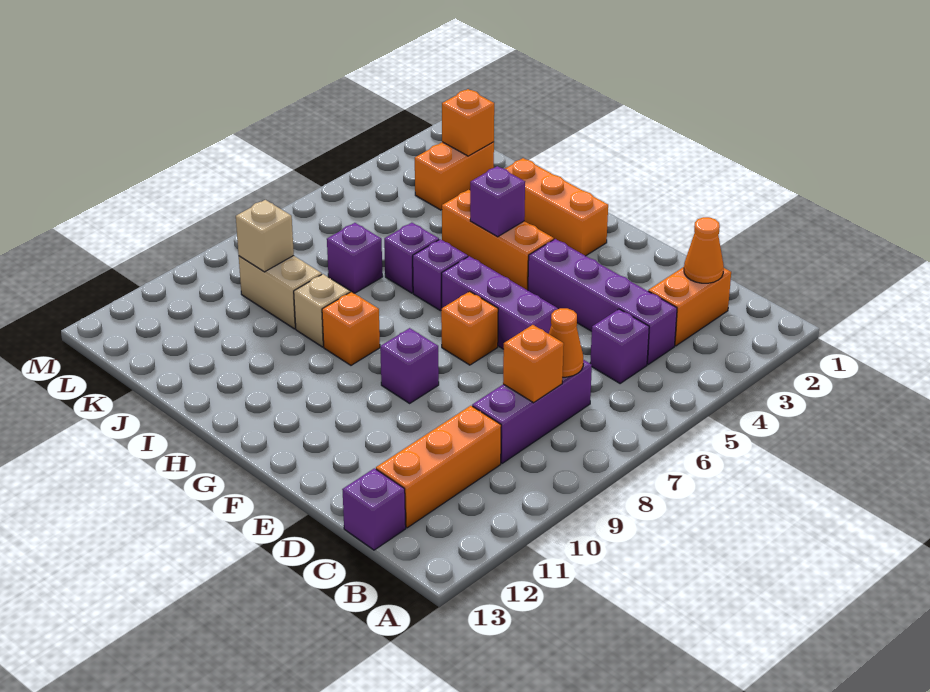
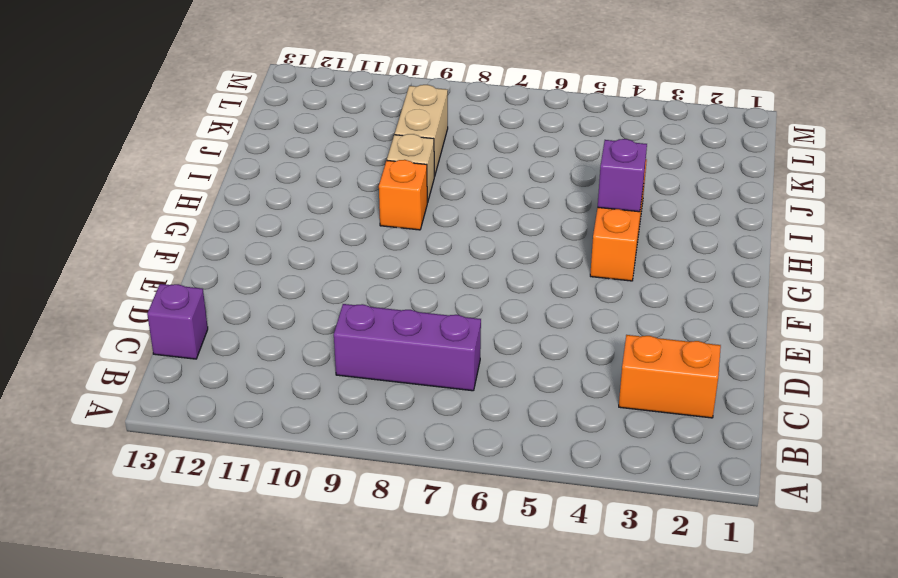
none -> purple 1x4 brick [528,239,677,364]
none -> purple 1x1 brick [590,309,649,383]
none -> orange 1x3 brick [376,406,501,528]

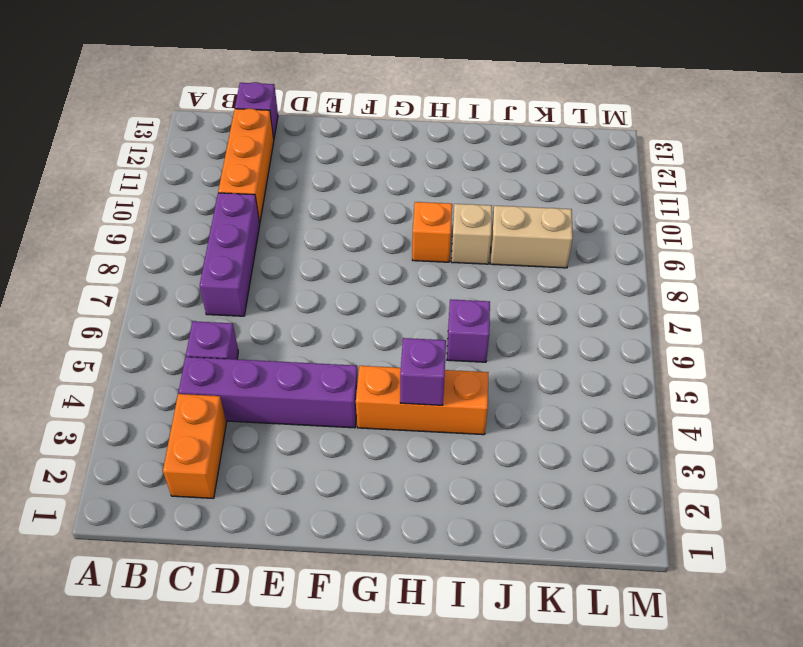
none -> purple 1x3 brick [442,256,558,349]
none -> orange 1x1 brick [441,291,498,365]
none -> purple 1x1 brick [380,328,439,403]

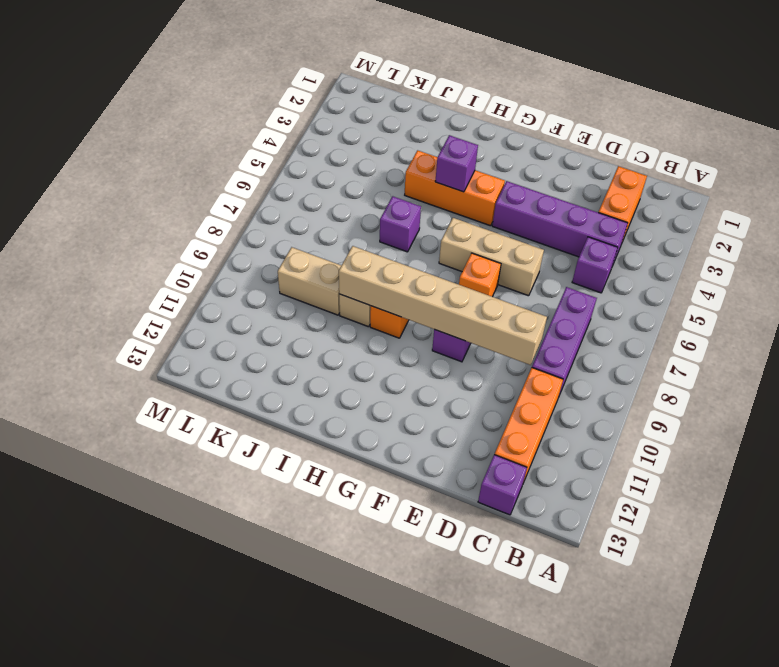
tan 1x6 brick [339,246,547,365] -> none
tan 1x3 brick [439,218,544,296] -> purple 1x3 brick [442,256,558,349]
none -> orange 1x3 brick [505,158,608,256]
none -> purple 1x1 brick [413,239,468,311]
none -> purple 1x1 brick [327,223,383,293]

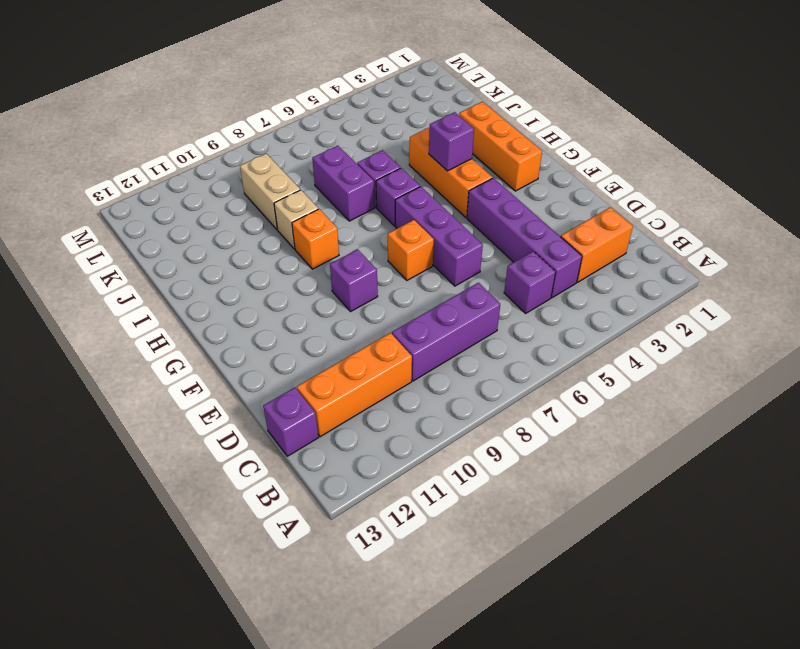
purple 1x2 brick [312,146,375,221] -> purple 1x1 brick [327,223,383,293]
none -> orange 1x2 brick [415,142,494,210]
none -> orange 1x1 cone [684,217,724,283]
none -> orange 1x1 cone [549,308,583,377]

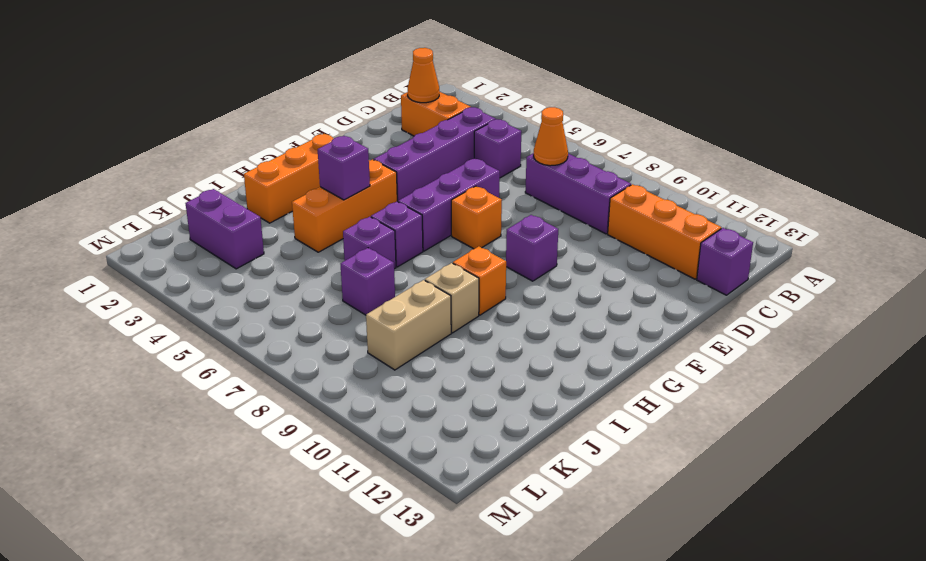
purple 1x2 brick [185,189,264,269] -> orange 1x2 brick [415,142,494,210]
none -> orange 1x1 brick [503,325,564,403]
none -> orange 1x1 brick [442,89,494,156]
none -> tan 1x1 brick [236,200,294,272]

